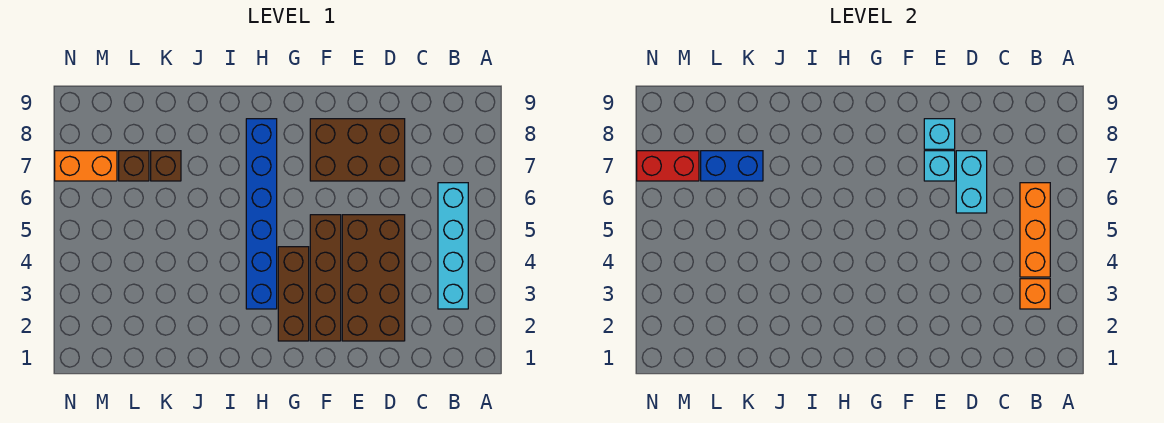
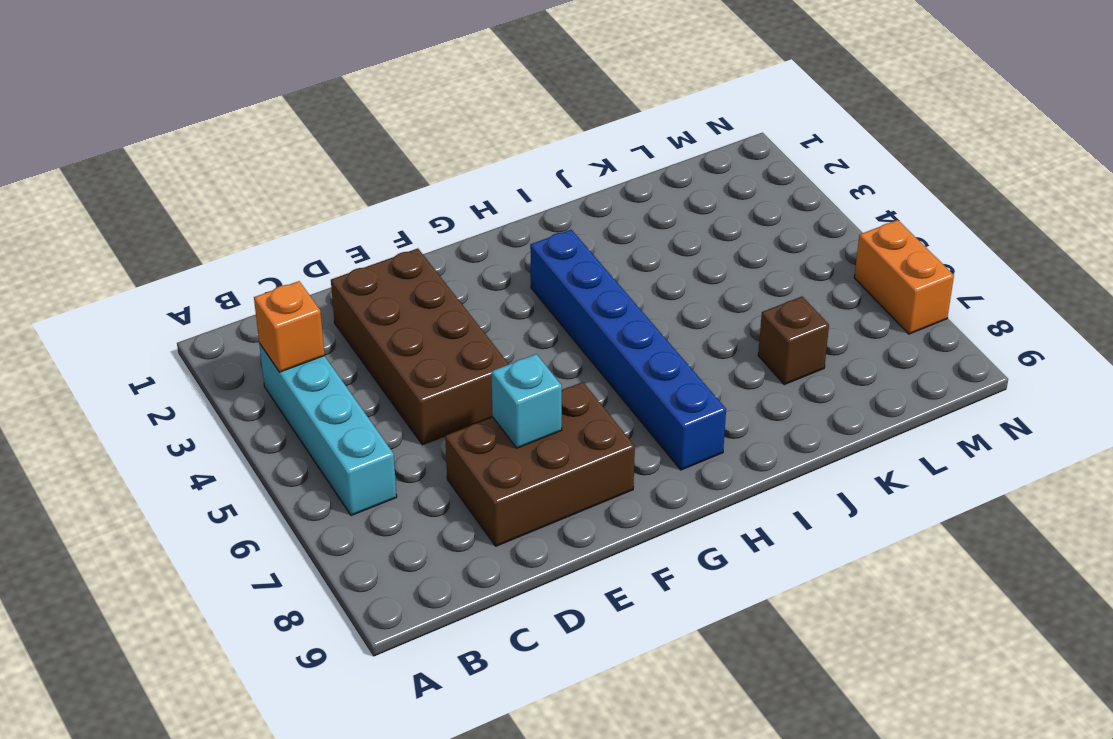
orange 1x2 brick [854,220,954,334] -> orange 1x2 brick turned to [55,151,117,181]
none -> brown 1x4 brick [310,215,341,341]
none -> brown 1x3 brick [278,247,309,341]
none -> brown 1x1 brick [119,151,149,181]

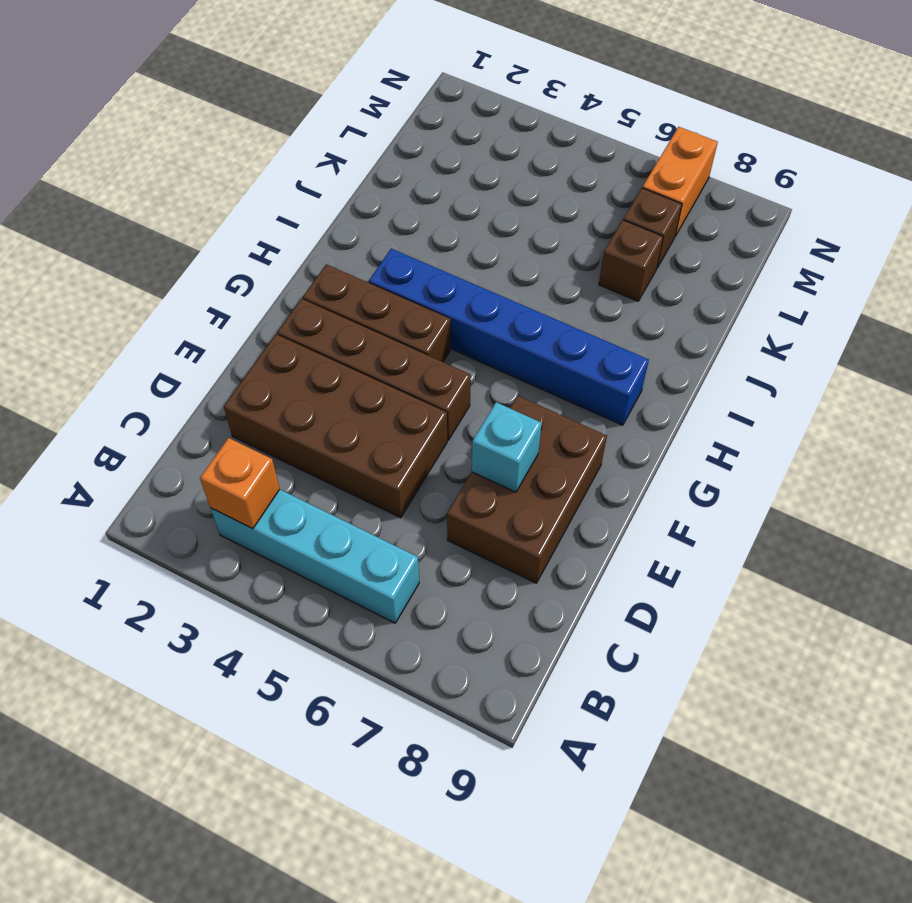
none -> orange 1x3 brick [1020,183,1050,277]
none -> cyan 1x2 brick [956,151,987,213]
none -> cyan 1x1 brick [924,119,955,149]

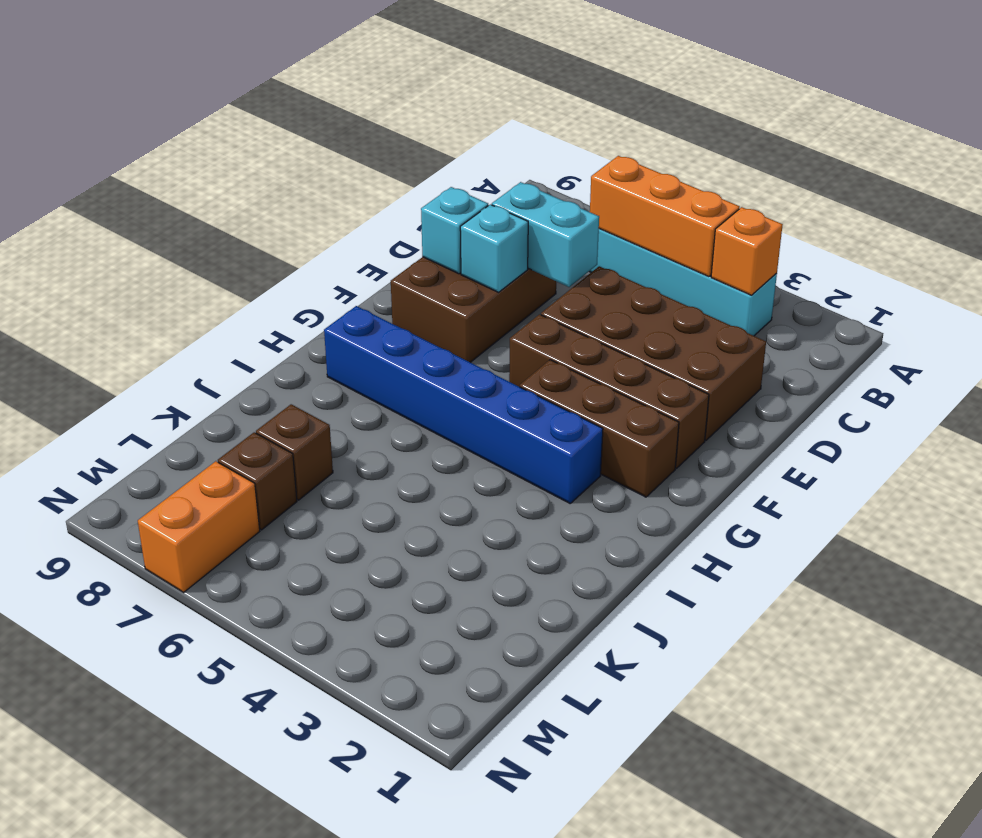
none -> blue 1x2 brick [701,151,763,181]
none -> red 1x2 brick [637,151,699,181]

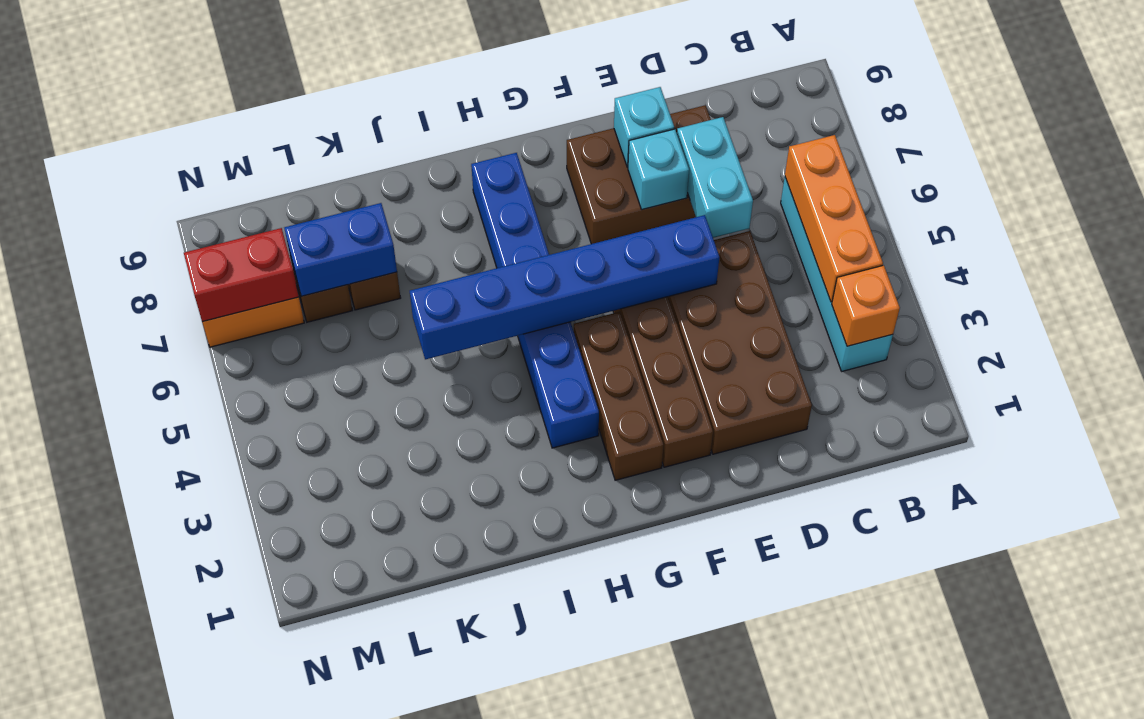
blue 1x6 brick [410,215,720,359] -> none

